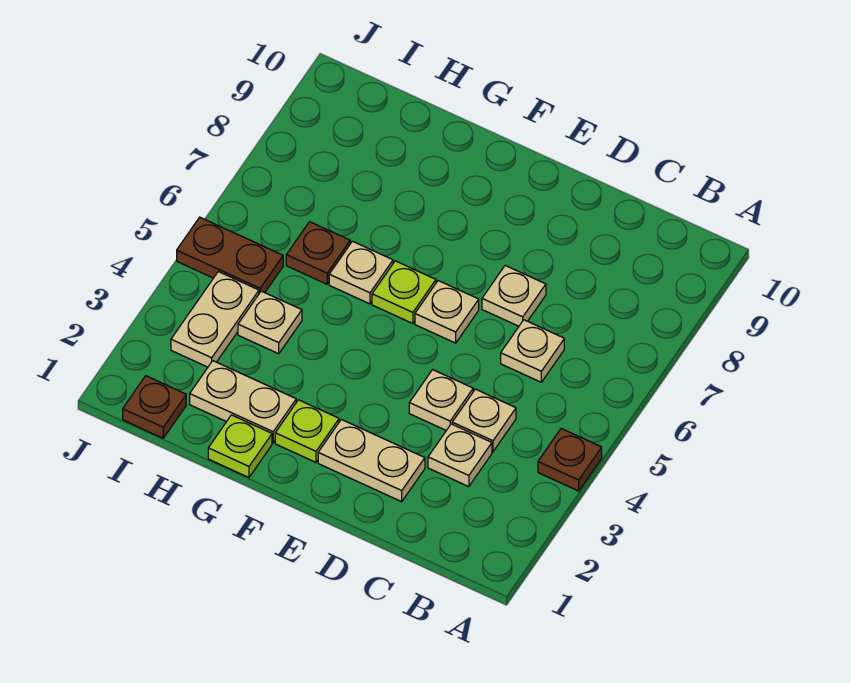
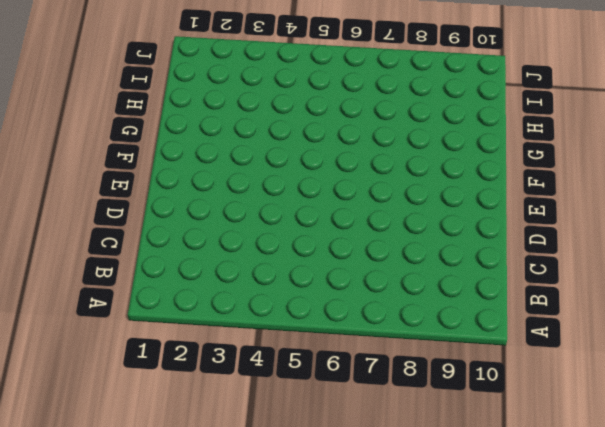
none -> brown 1x1 plate [538,429,602,491]
none -> tan 1x1 plate [428,424,492,487]
none -> tan 1x1 plate [452,389,516,452]

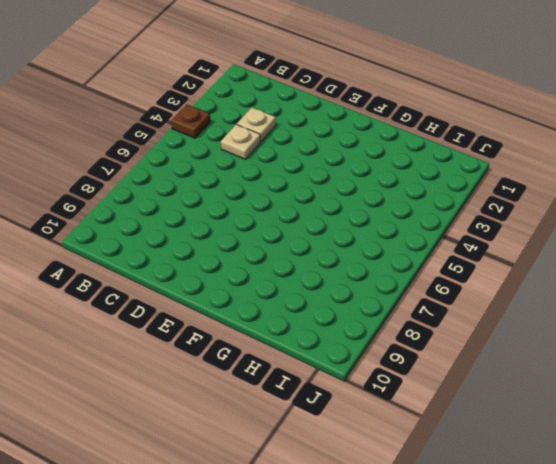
none -> tan 1x1 plate [501,320,564,382]
none -> tan 1x2 plate [318,419,425,502]
none -> tan 1x1 plate [409,370,473,430]

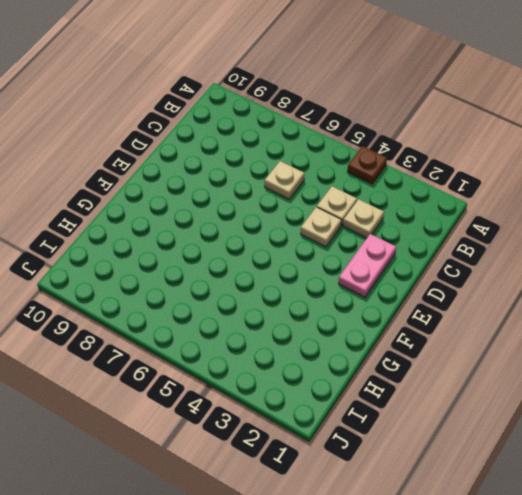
pink 1x2 plate [339,234,396,297] -> tan 1x2 plate [318,419,425,502]
none -> tan 1x1 plate [482,265,546,326]
none -> tan 1x1 plate [415,281,479,343]
none -> lime 1x1 plate [275,400,339,462]

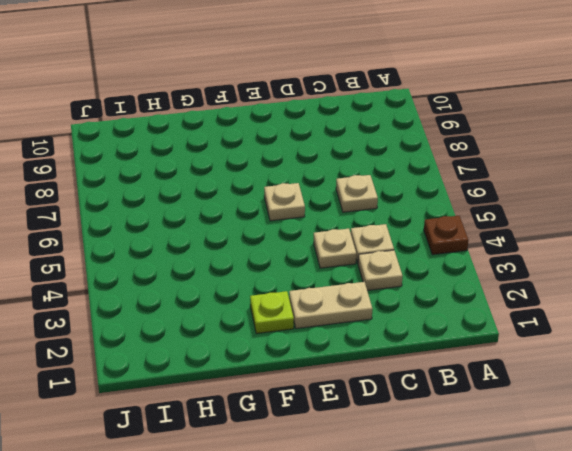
none -> tan 1x1 plate [482,265,546,326]
none -> lime 1x1 plate [372,261,436,324]
none -> lime 1x1 plate [208,415,272,477]

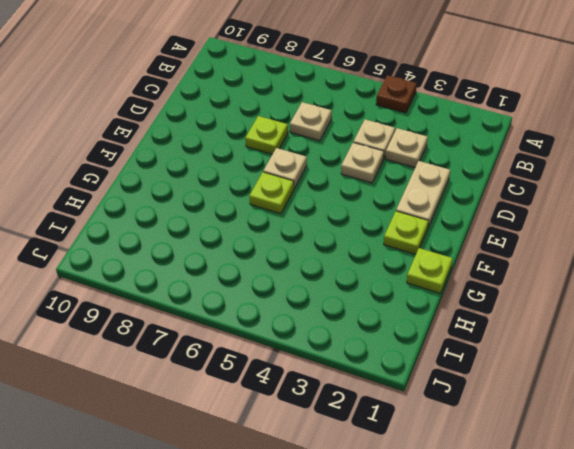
lime 1x1 plate [245,116,288,154] -> tan 1x1 plate [482,265,546,326]
none -> tan 1x2 plate [190,361,296,443]
none -> tan 1x1 plate [329,241,393,304]
none -> tan 1x1 plate [238,291,302,354]

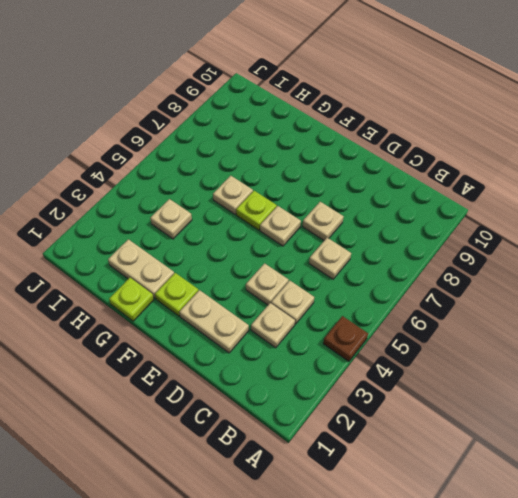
none -> brown 1x1 plate [286,222,350,284]
none -> brown 1x1 plate [123,376,186,438]
none -> tan 1x2 plate [171,272,259,367]

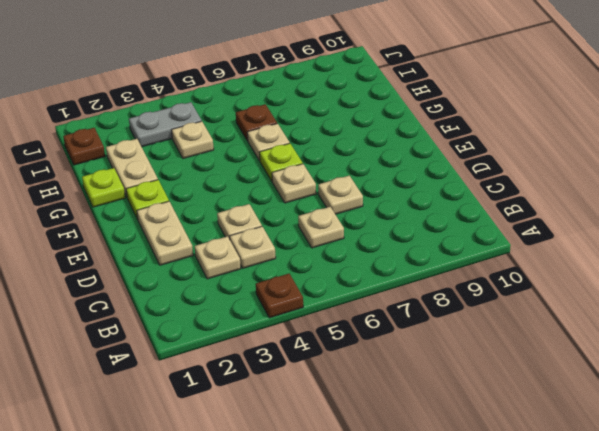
grey 1x2 plate [129,102,202,147] -> tan 1x2 plate [171,272,259,367]
none -> brown 1x2 plate [177,217,283,293]

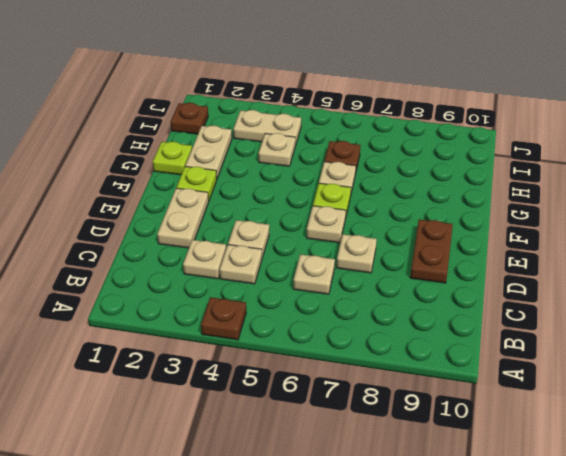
brown 1x2 plate [410,219,453,283] -> brown 1x2 plate moved to [177,217,283,293]

